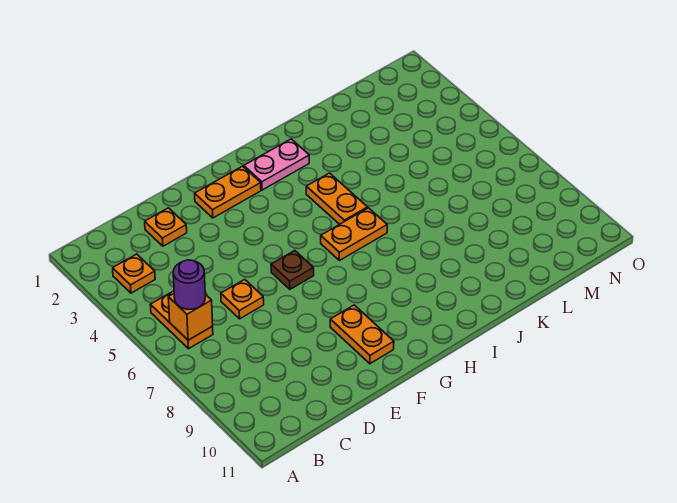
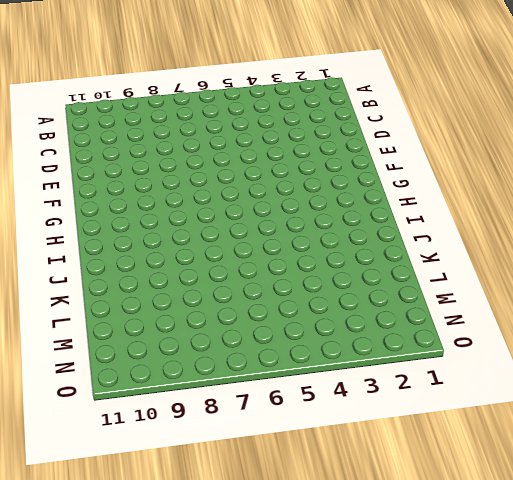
none -> orange 1x1 plate [113,254,155,293]
none -> orange 1x2 plate [151,291,213,349]
none -> orange 1x1 plate [145,208,187,246]

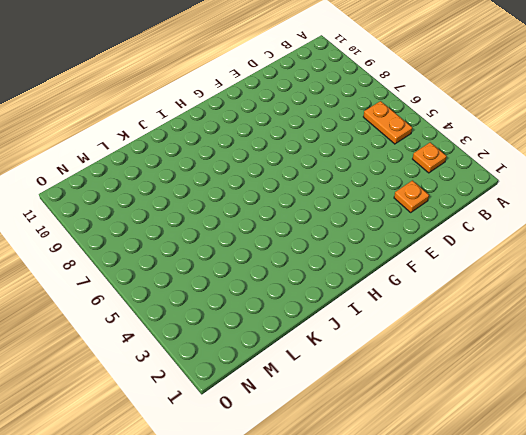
none -> orange 1x1 plate [221,279,264,319]
none -> orange 1x2 plate [195,166,261,218]
none -> brown 1x1 plate [271,251,314,289]

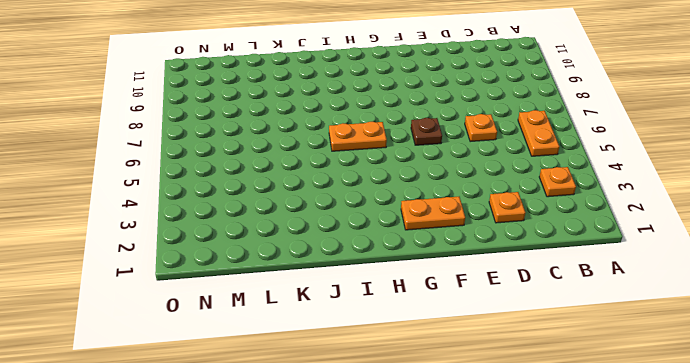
none -> orange 1x2 plate [330,305,394,364]
none -> pink 1x2 plate [244,139,309,190]
none -> orange 1x2 plate [306,173,368,224]

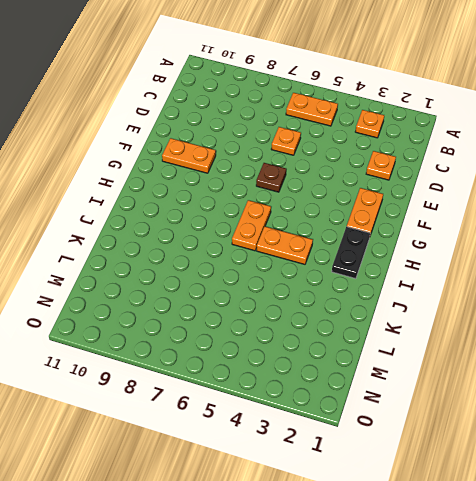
black 1x2 plate [332,227,370,279] -> pink 1x2 plate [244,139,309,190]
none -> orange 1x1 brick [168,294,213,340]
none -> purple 1x1 round brick [173,260,205,309]

